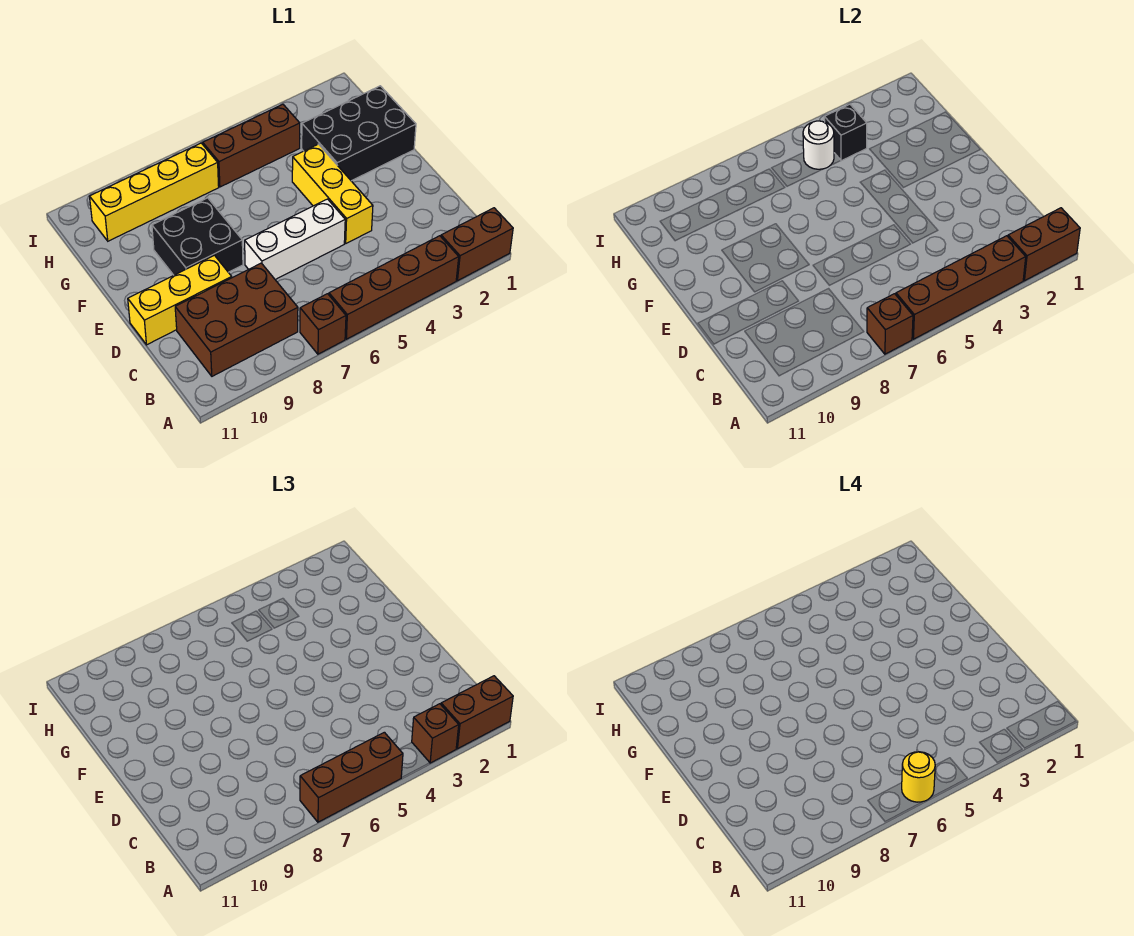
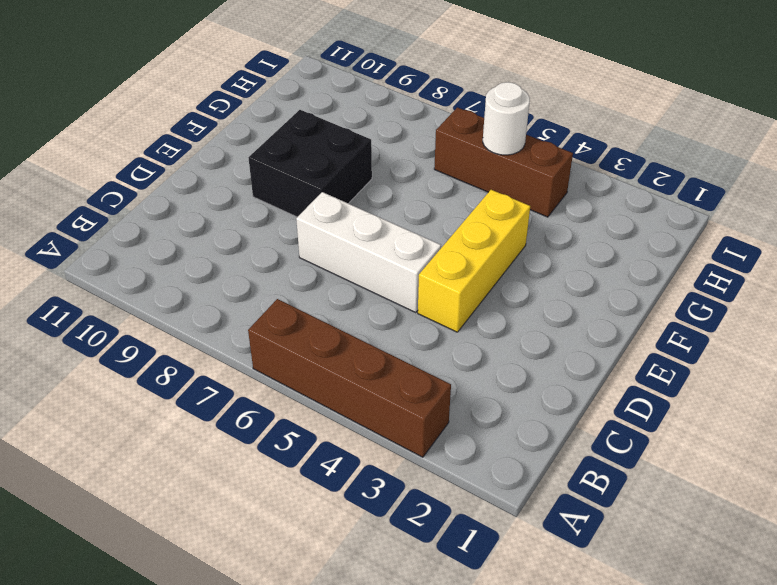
none -> brown 1x2 brick [441,208,513,281]
none -> brown 1x1 brick [300,294,346,354]
none -> brown 2x3 brick [175,263,298,376]

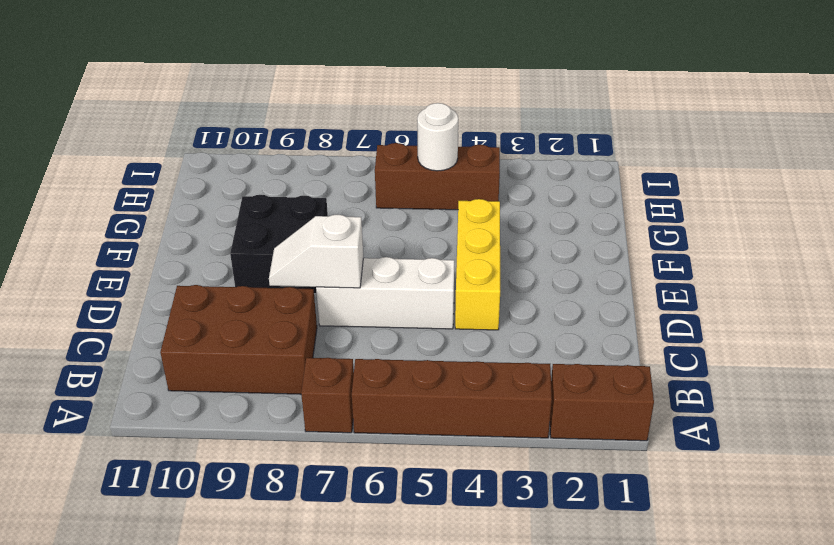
white 1x2 slope [269,215,363,288] -> none
none -> yellow 1x3 brick [128,255,232,345]
none -> black 2x3 brick [302,86,416,181]
none -> yellow 1x4 brick [90,143,219,241]

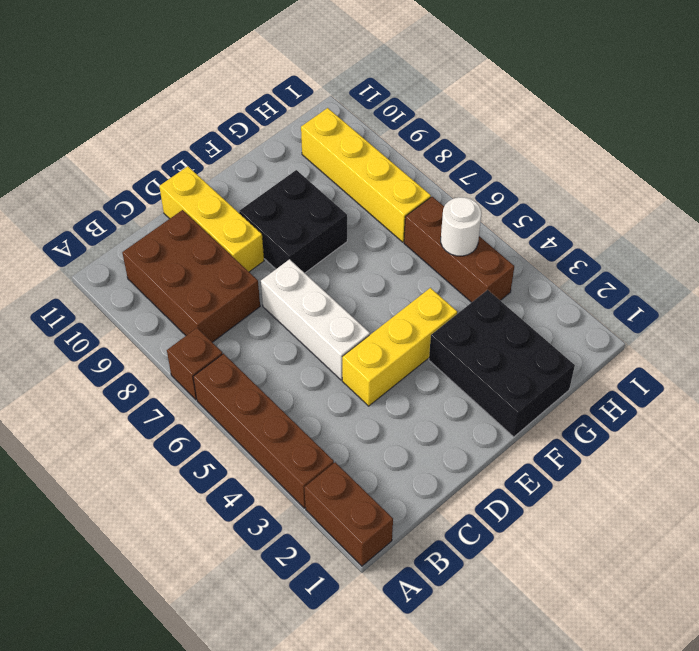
none -> brown 1x2 brick [1008,208,1080,281]
none -> brown 1x4 brick [896,236,1026,339]
none -> brown 1x1 brick [867,294,913,354]

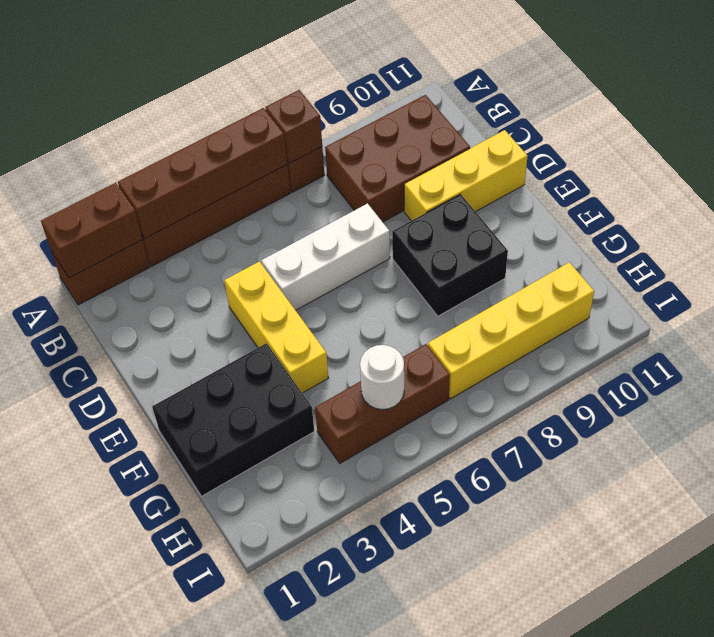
none -> black 1x1 brick [824,104,867,161]
none -> brown 1x2 brick [441,676,513,749]
none -> brown 1x1 brick [412,704,459,763]

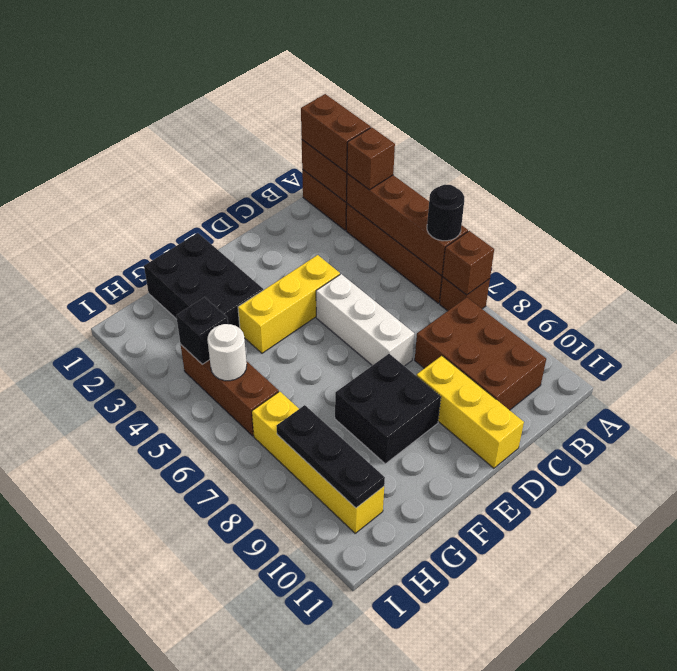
black 1x1 round brick [427,185,464,241] -> brown 1x3 brick [300,732,403,822]
black 1x3 plate [277,405,385,508] -> none
none -> yellow 1x1 round brick [902,752,935,802]

